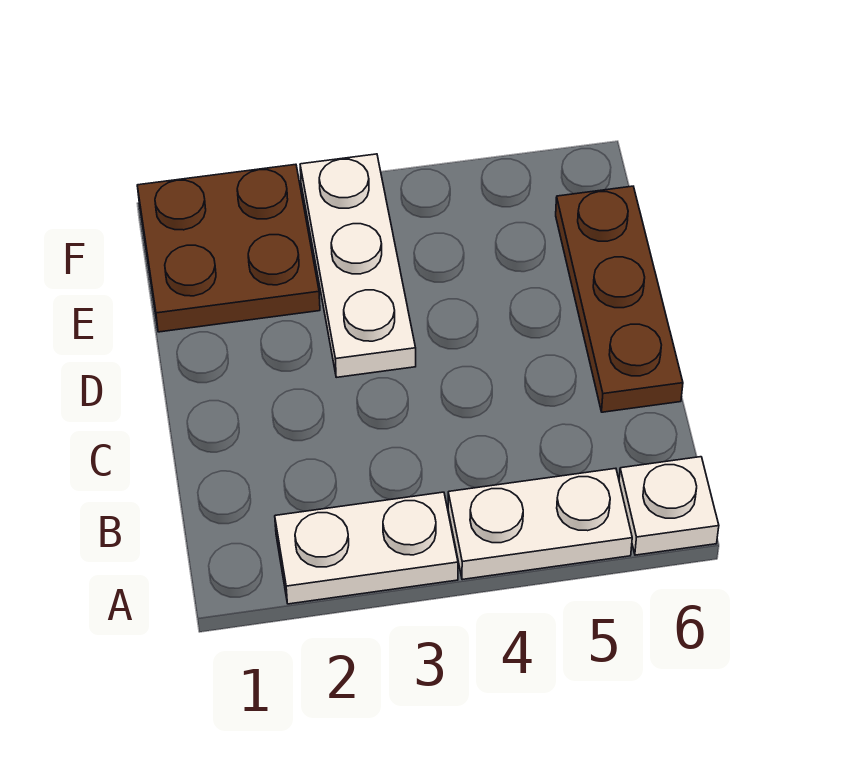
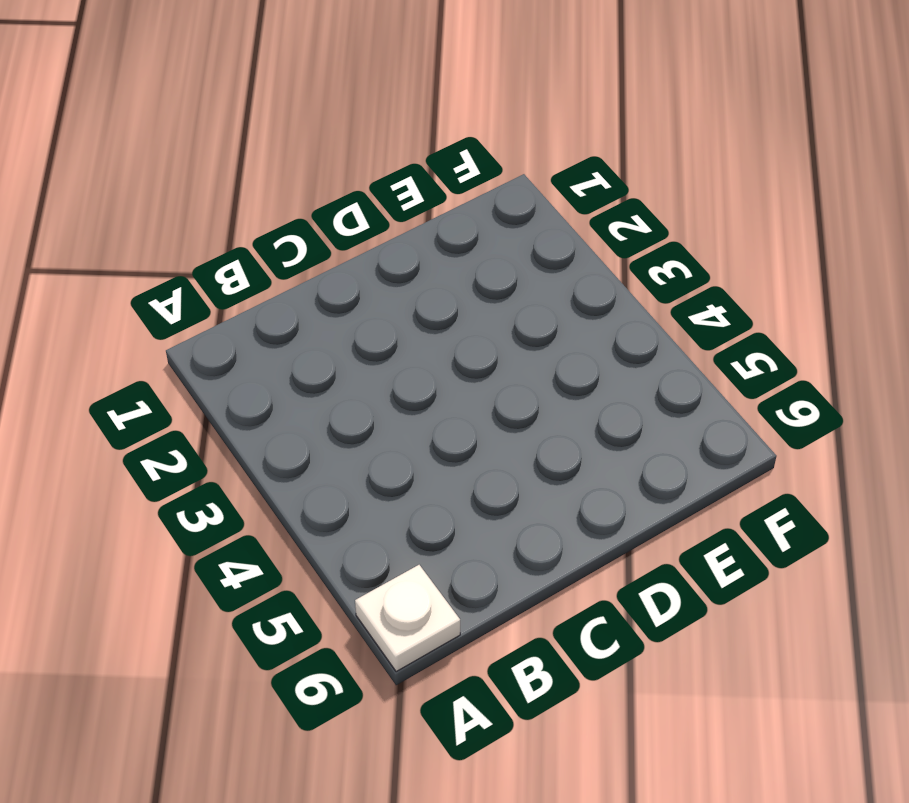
none -> white 1x2 plate [275,492,458,604]
none -> white 1x2 plate [448,468,632,580]

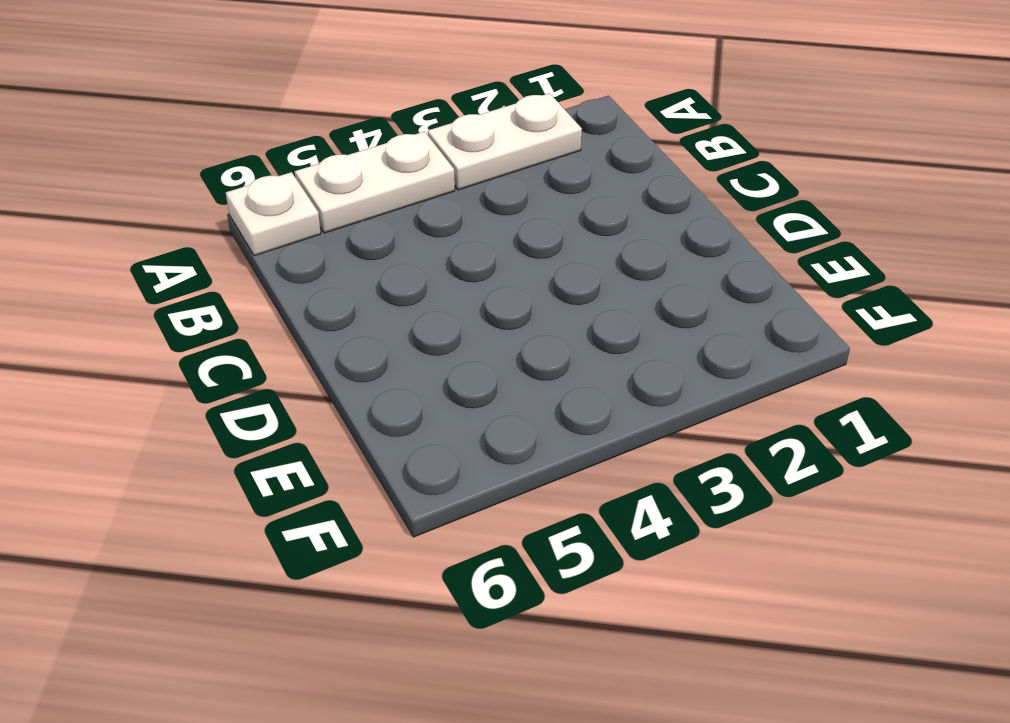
none -> brown 1x3 plate [556,186,683,412]
none -> white 1x3 plate [300,154,416,377]

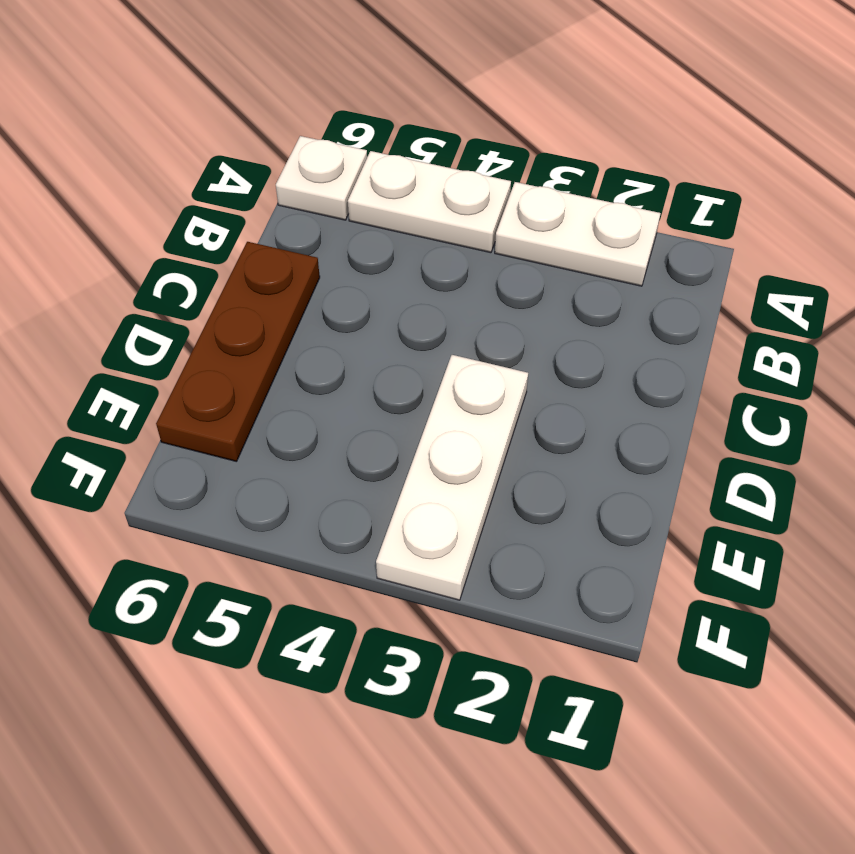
none -> brown 2x2 plate [137,164,320,332]

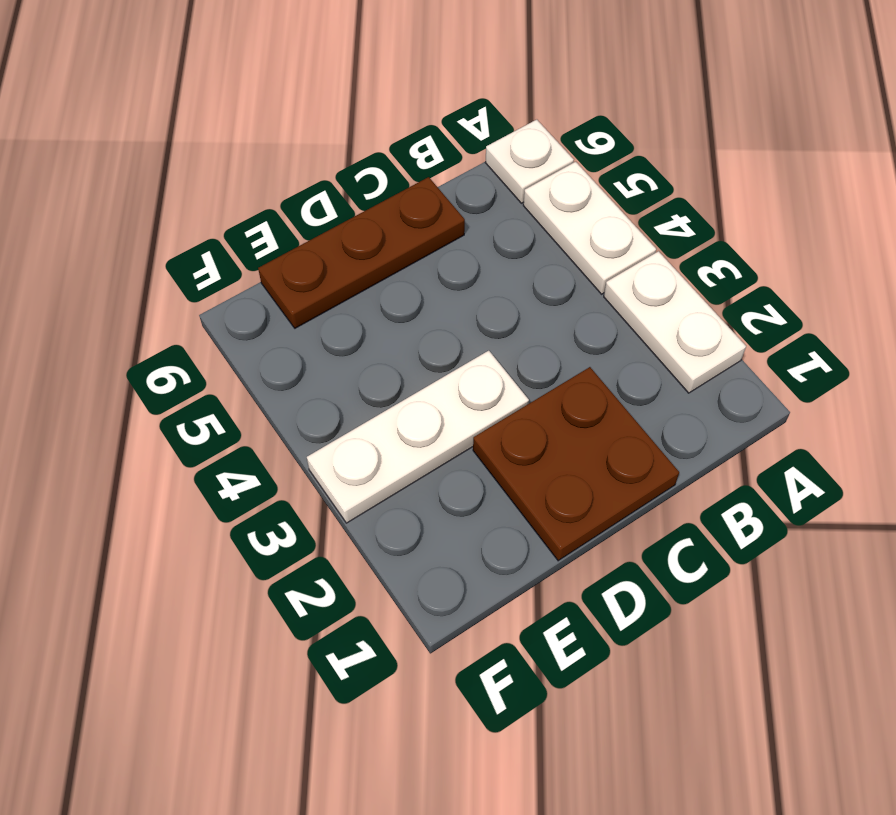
brown 2x2 plate [473,367,679,561] -> brown 2x2 plate moved to [137,164,320,332]

